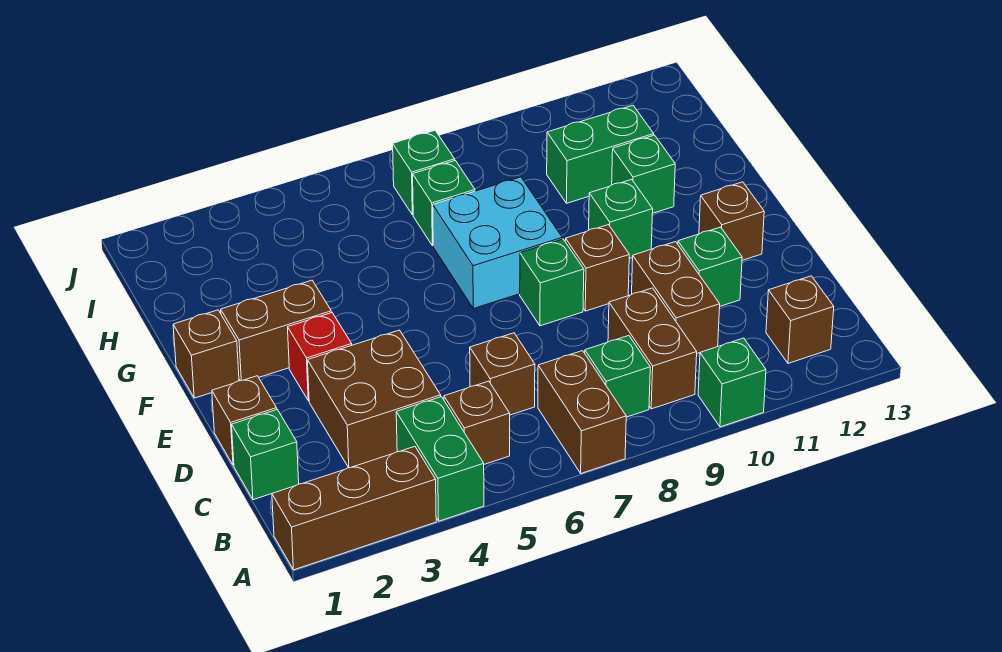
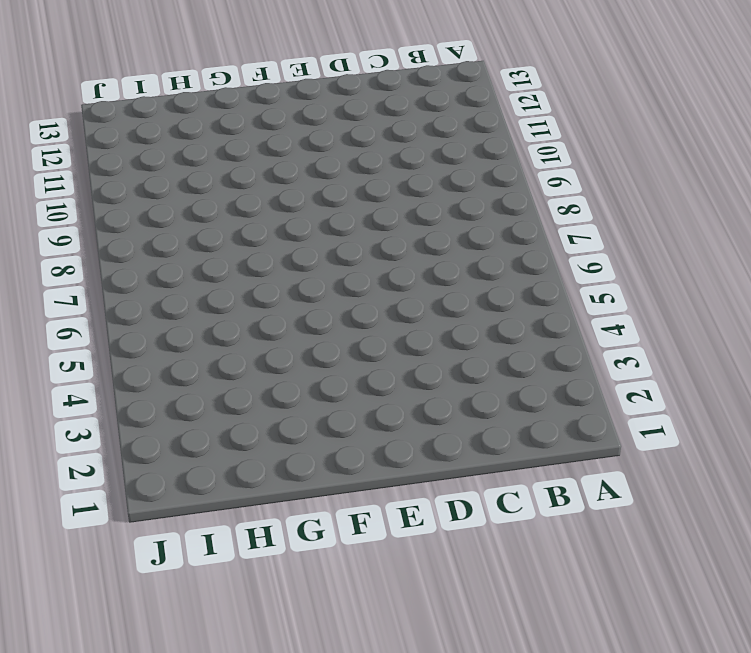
none -> brown 1x3 brick [272,447,436,570]
none -> green 1x2 brick [396,397,484,521]
none -> brown 1x2 brick [538,351,626,474]

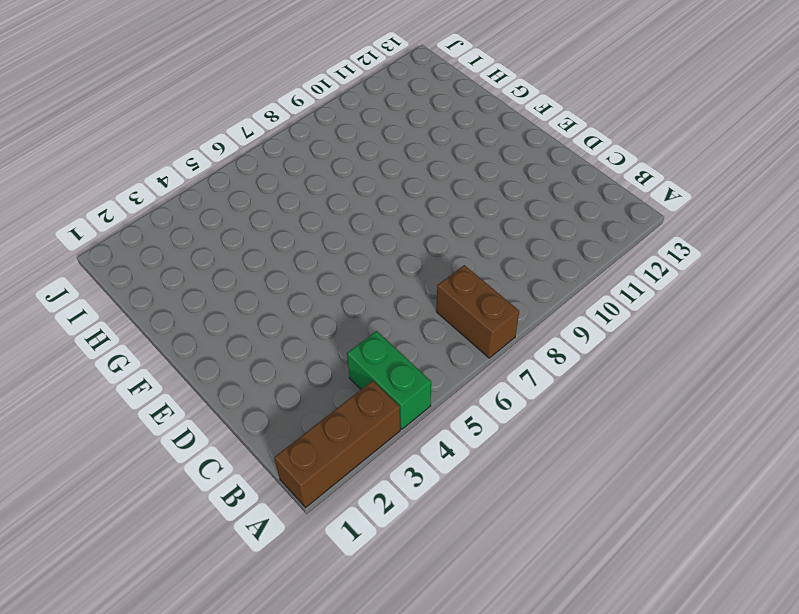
none -> green 1x1 brick [698,338,766,427]
none -> brown 1x1 brick [444,381,510,464]
none -> green 1x1 brick [585,336,650,417]

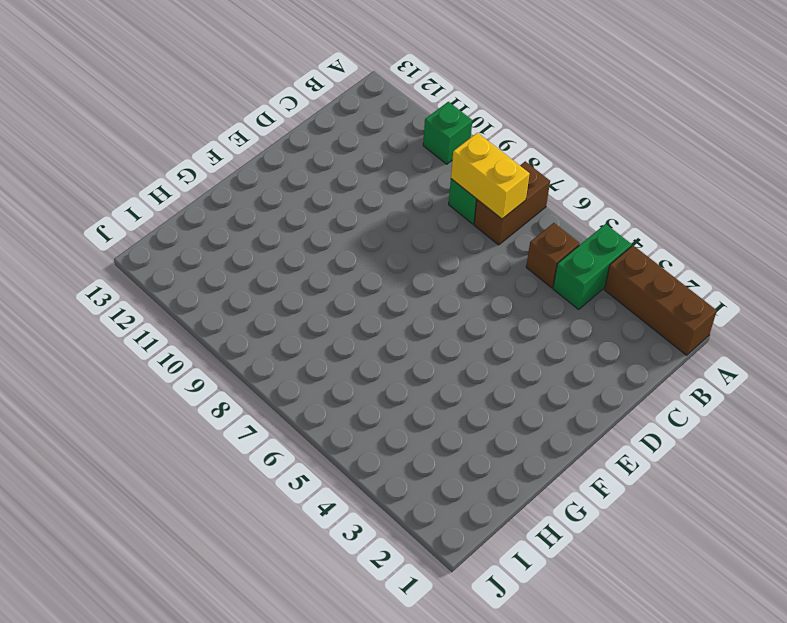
yellow 1x2 brick [451,133,530,219] -> none
none -> brown 1x2 brick [608,288,697,409]
none -> brown 1x1 brick [766,276,834,363]
none -> green 1x1 brick [232,410,299,500]

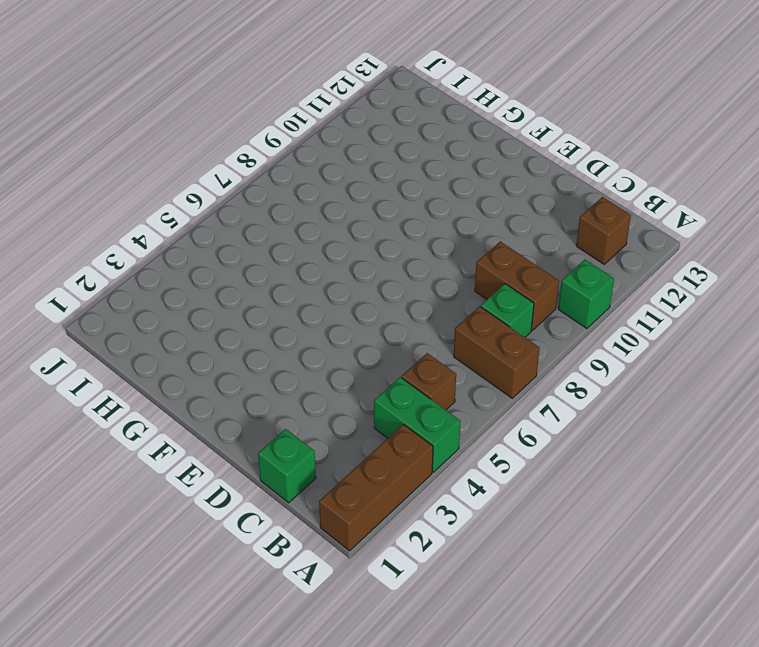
none -> brown 2x2 brick [308,330,441,468]
none -> brown 1x1 brick [470,333,535,415]
none -> brown 1x2 brick [632,242,720,353]

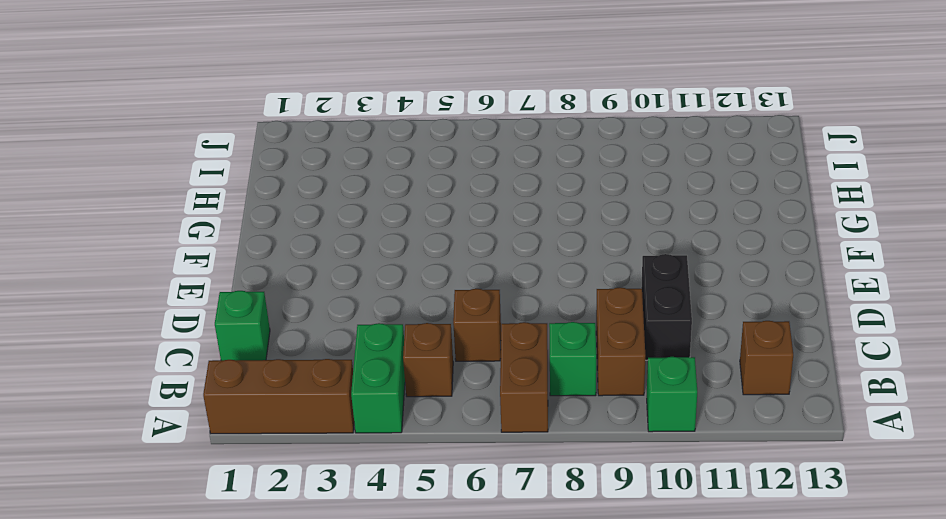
black 1x2 brick [641,254,692,360] -> brown 1x2 brick [632,242,720,353]
none -> brown 2x2 brick [308,330,441,468]
none -> brown 1x1 brick [212,376,277,465]
none -> green 1x1 brick [678,227,742,306]

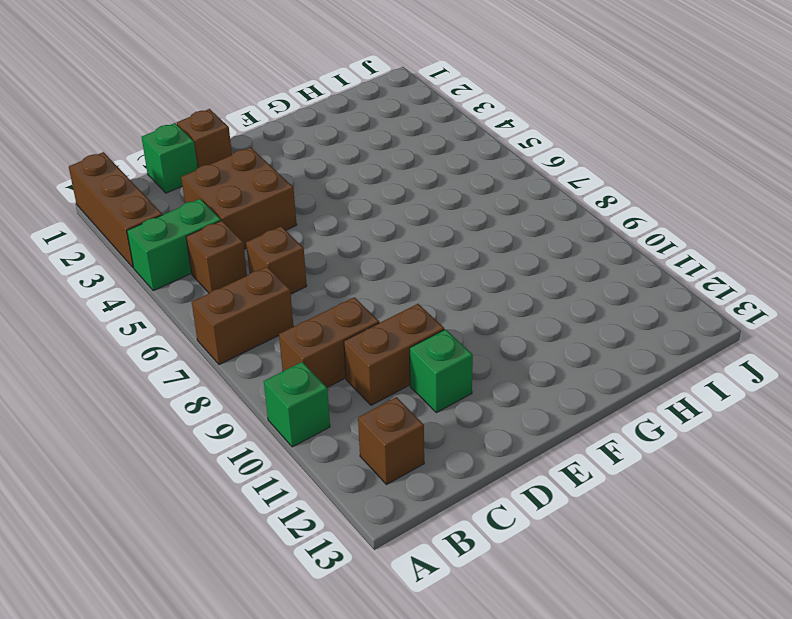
none -> green 1x1 brick [585,336,650,417]
none -> red 1x1 brick [288,313,352,401]
none -> green 1x1 brick [520,239,584,326]

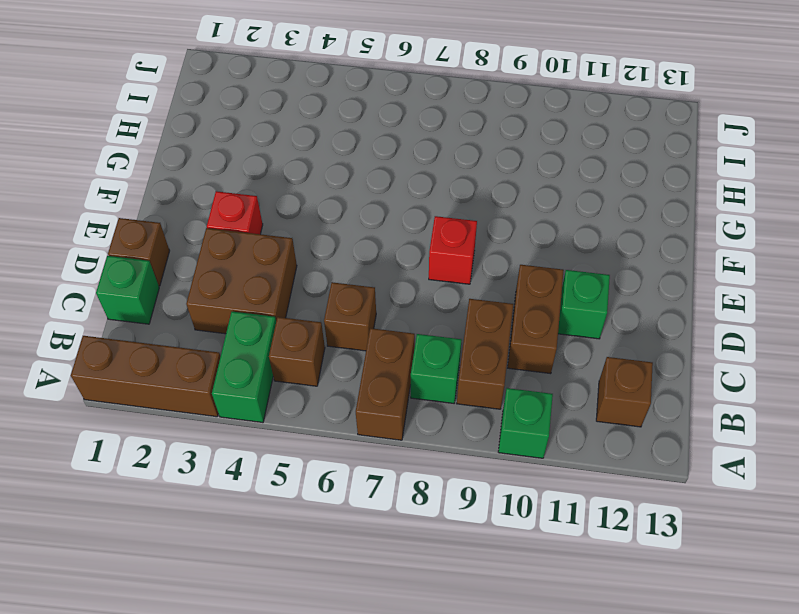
red 1x1 brick [429,216,477,284] -> green 1x1 brick [520,239,584,326]
none -> brown 1x1 brick [565,225,629,311]
none -> brown 1x1 brick [699,182,764,260]
none -> brown 1x1 brick [173,310,239,398]

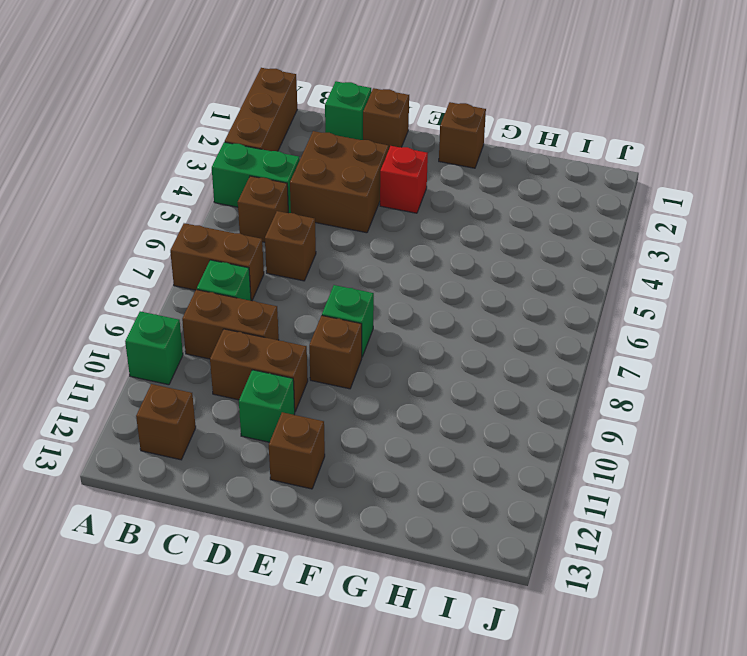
none -> brown 1x2 brick [221,280,331,381]
none -> cyan 2x2 brick [433,177,562,309]
none -> green 1x1 brick [589,179,653,259]

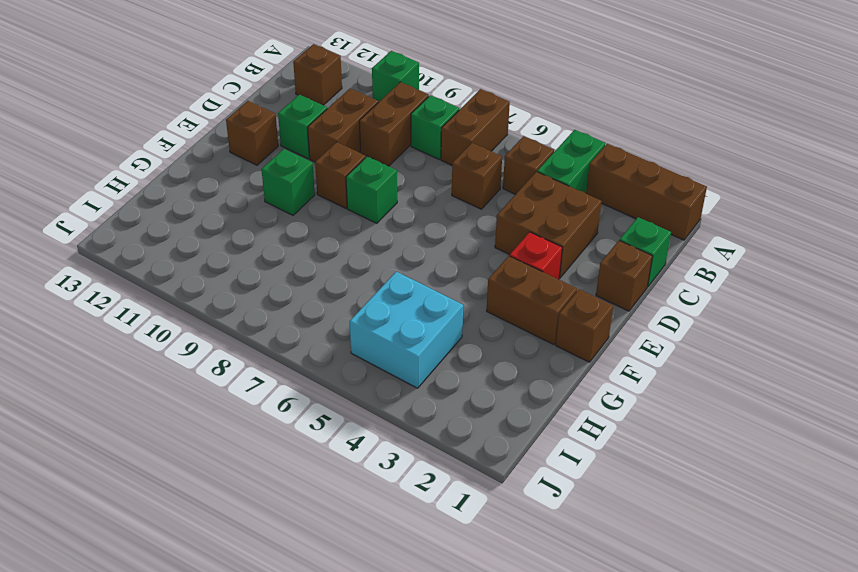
cyan 2x2 brick [350,272,463,388] -> cyan 2x2 brick moved to [433,177,562,309]
none -> green 1x1 brick [612,135,675,213]
none -> green 1x1 brick [413,161,475,246]
none -> green 1x2 brick [547,106,654,203]

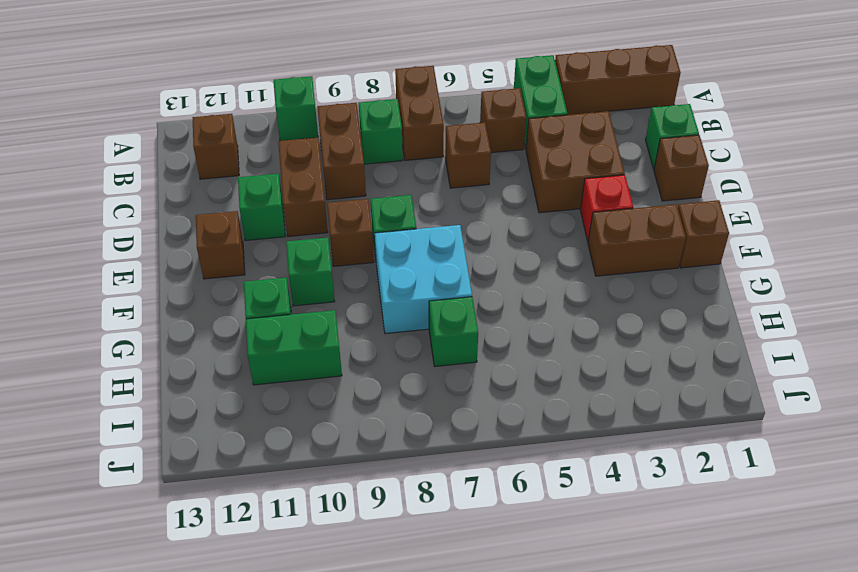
none -> green 1x1 brick [393,130,455,215]

